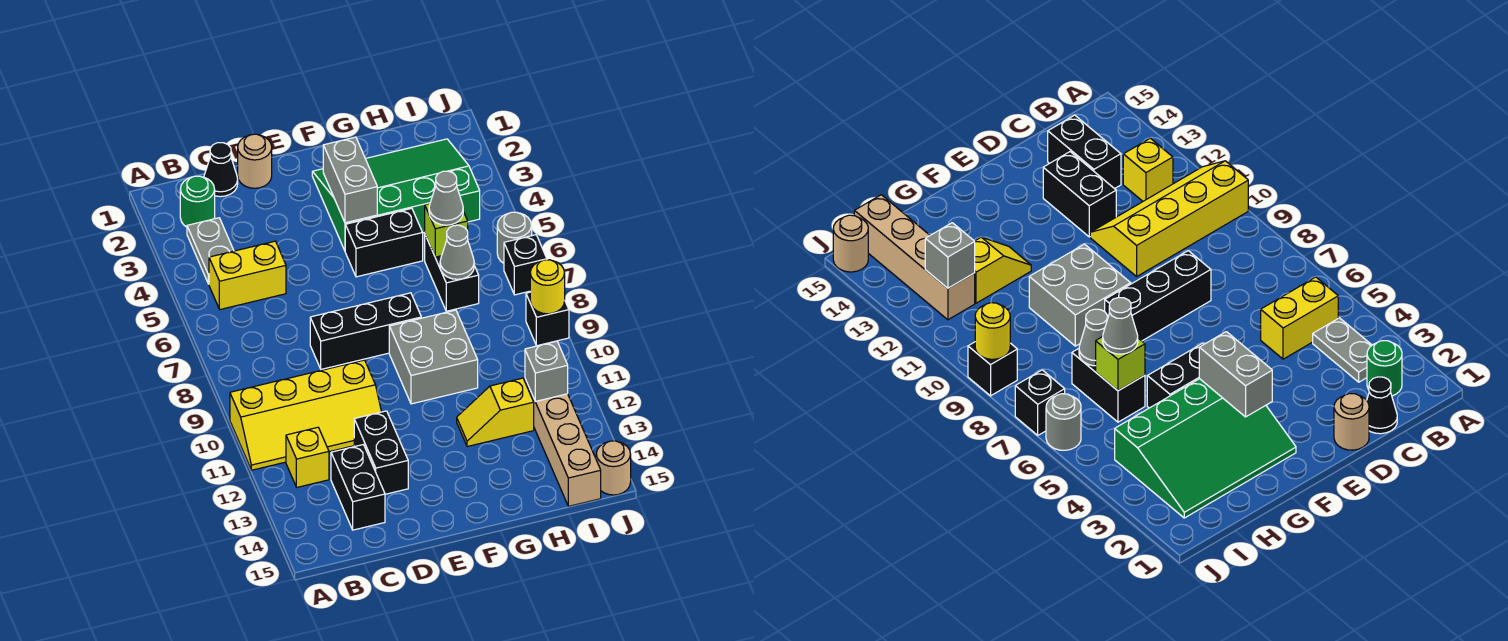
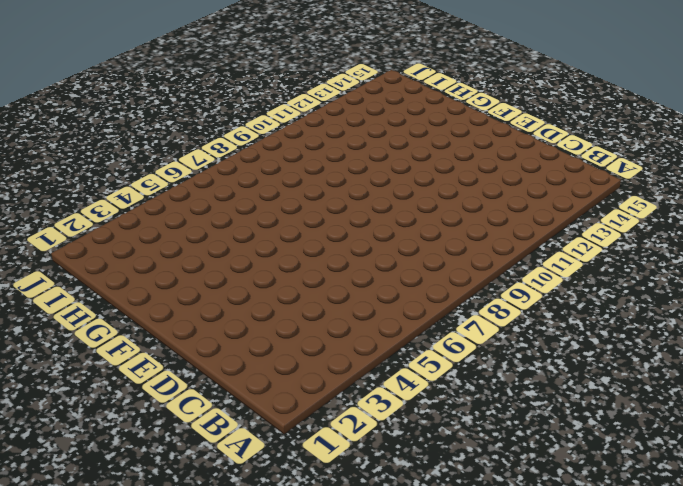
none -> yellow 2x4 slope [230,360,381,470]
none -> green 1x1 round brick [180,176,215,227]
none -> grey 1x2 plate [187,218,234,284]

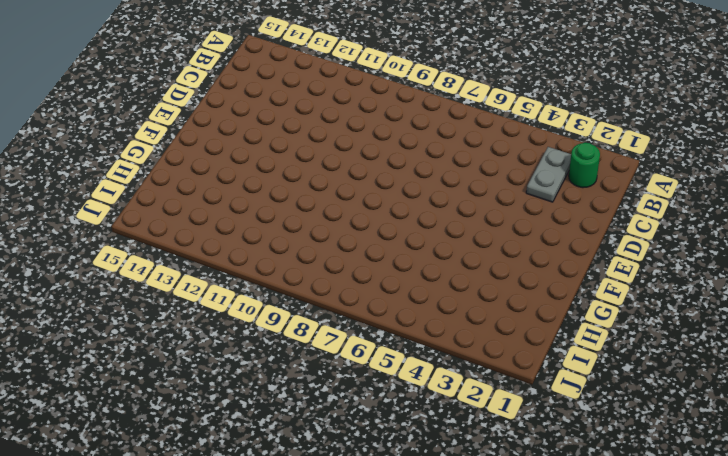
grey 1x2 plate [526,147,571,202] -> grey 1x2 plate turned to [187,218,234,284]
none -> yellow 2x4 slope [230,360,381,470]
none -> yellow 1x2 brick [209,241,286,309]
none -> yellow 1x1 brick [286,427,329,487]

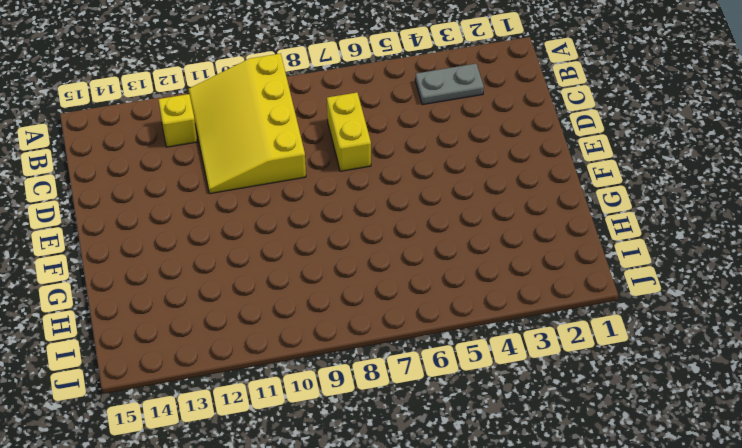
yellow 3x4 slope [189,54,306,194] -> yellow 2x4 slope [230,360,381,470]
yellow 1x2 brick [327,93,371,171] -> yellow 1x2 brick moved to [209,241,286,309]
none -> green 1x1 round brick [180,176,215,227]
none -> black 1x1 cone [204,143,238,197]
none -> black 1x2 brick [331,445,385,530]

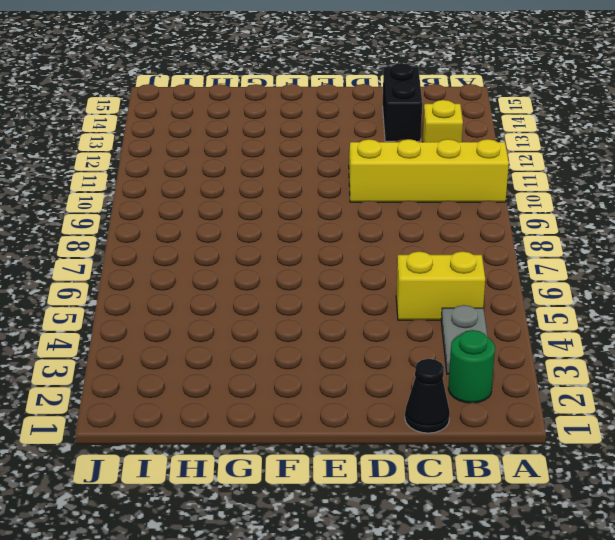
none -> tan 1x1 round brick [238,134,272,188]
none -> black 1x3 brick [310,293,421,369]
none -> black 1x2 brick [354,411,408,494]

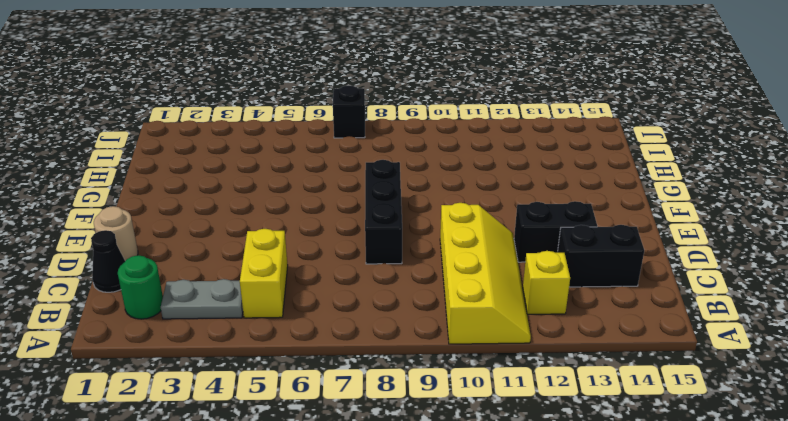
none -> green 3x4 slope [312,139,480,250]
none -> black 1x2 brick [345,208,423,277]
none -> grey 2x2 brick [389,310,478,404]

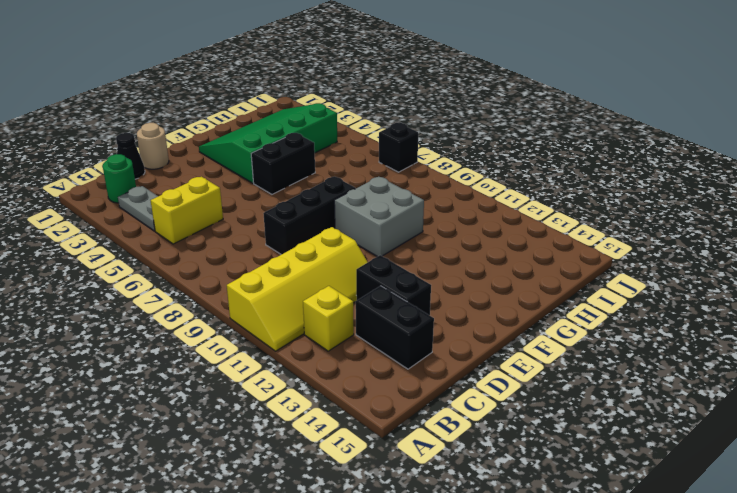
none -> yellow 1x2 slope [457,378,534,447]
none -> black 1x2 brick [425,235,479,311]
none -> tan 1x4 brick [525,379,601,506]

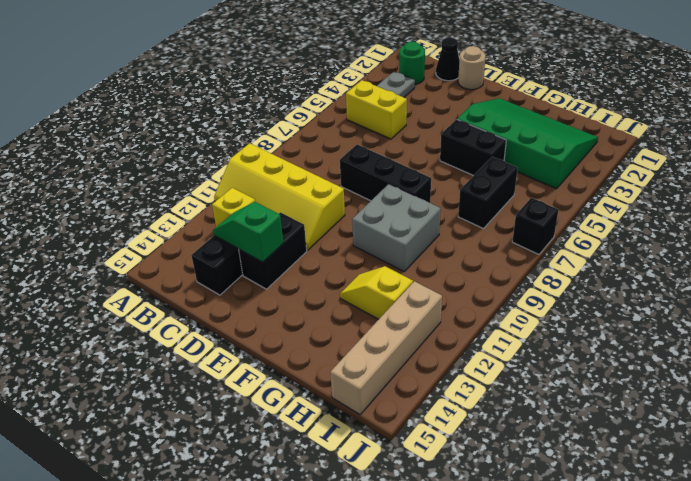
green 1x2 slope [213,202,283,262] -> none
none -> grey 1x1 round brick [497,212,532,263]
none -> black 1x1 brick [526,292,569,346]
none -> tan 1x1 round brick [596,441,631,495]

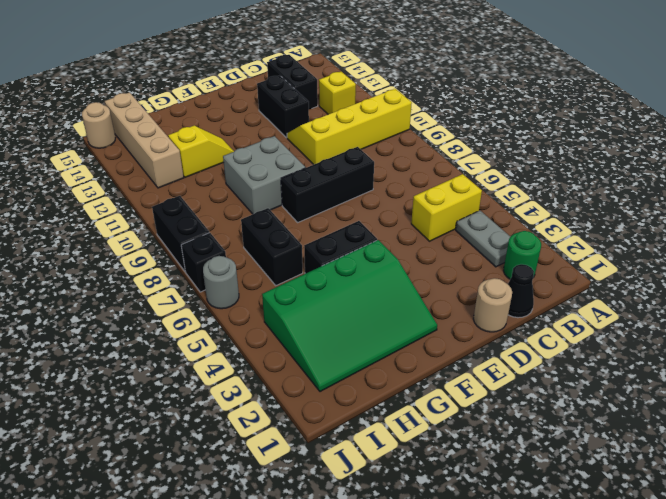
black 1x2 brick [152,196,209,272] -> black 1x1 brick [526,292,569,346]
none -> grey 1x2 brick [323,137,377,223]
none -> lime 1x1 brick [425,204,468,257]
none -> grey 1x1 cone [440,225,474,279]

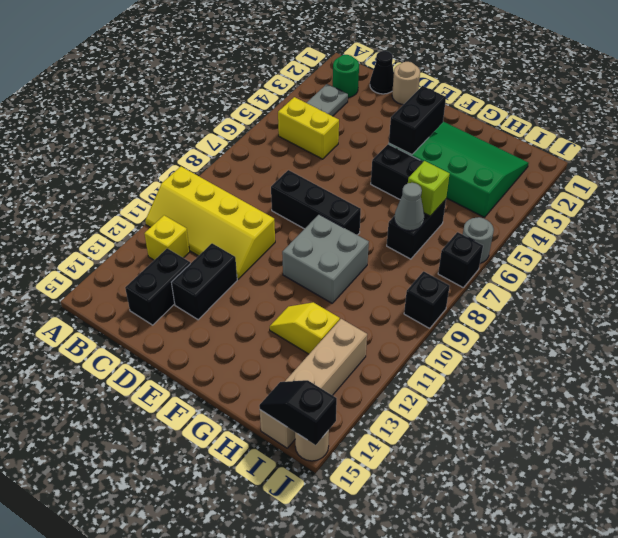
black 1x2 brick [389,86,446,155] -> grey 1x2 brick [323,137,377,223]
black 1x2 slope [259,380,337,445] -> none
none -> grey 1x1 brick [525,341,568,402]
none -> yellow 1x1 round brick [530,260,565,314]
none -> grey 1x1 cone [429,171,463,225]

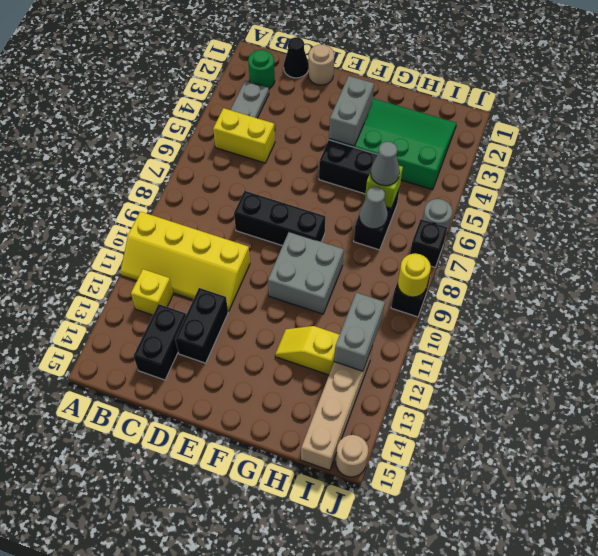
grey 1x2 brick [334,293,385,371] -> grey 1x1 brick [525,341,568,402]

